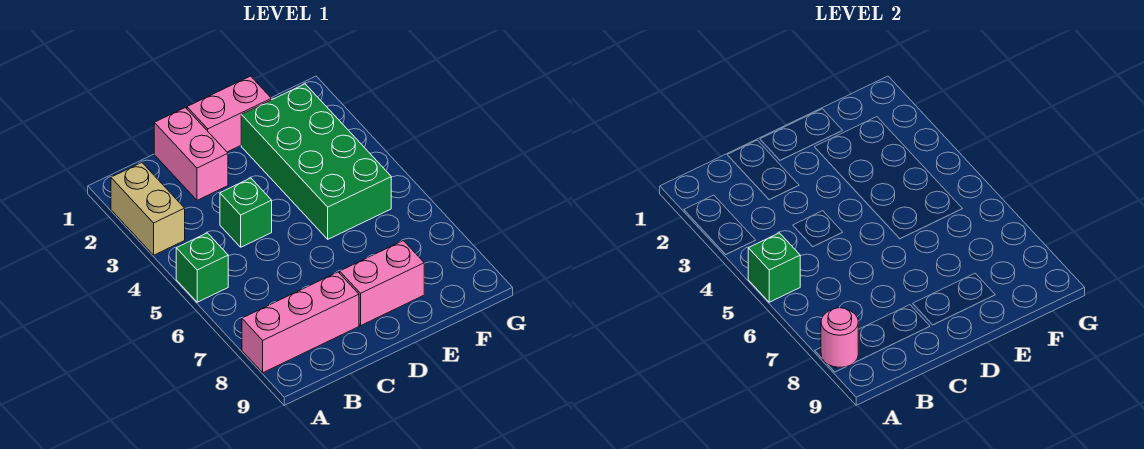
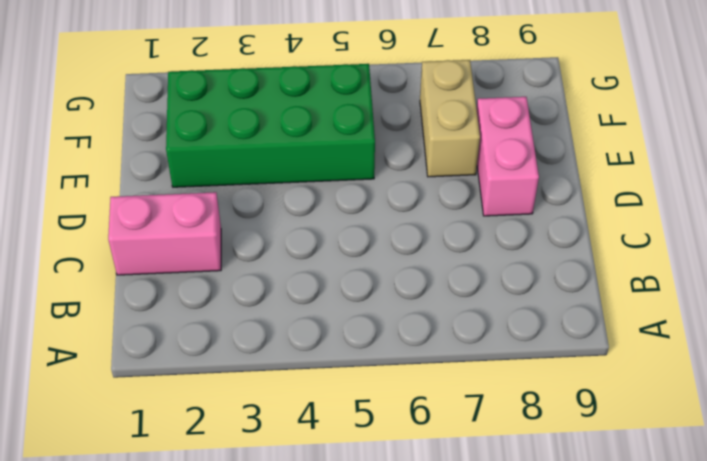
tan 1x2 brick [420,60,480,177] -> tan 1x2 brick turned to [111,163,185,255]
none -> green 1x1 brick [176,233,228,302]
none -> pink 1x3 brick [242,272,359,373]

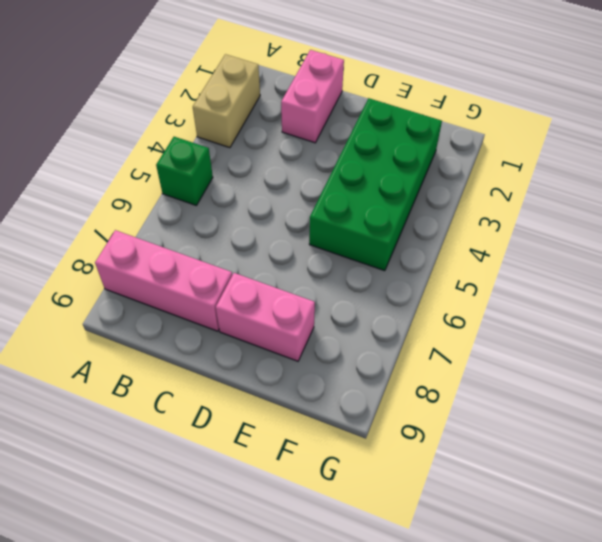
none -> green 1x1 brick [220,178,272,247]
none -> pink 1x2 brick [187,76,271,152]

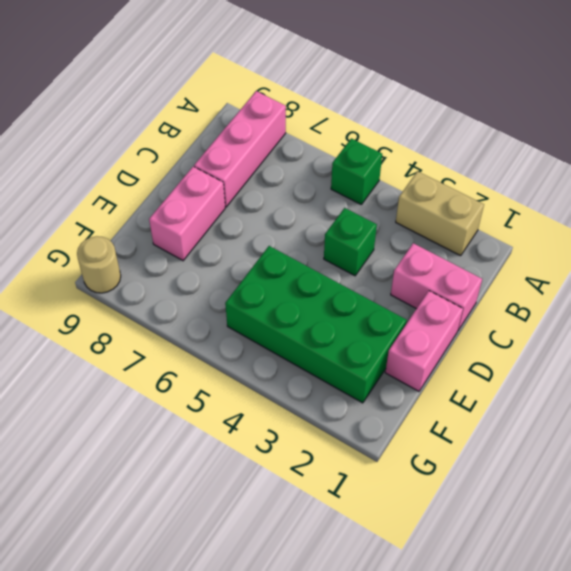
tan 1x1 round brick [77,236,121,293] -> none
none -> green 1x1 brick [748,233,800,302]
none -> pink 1x1 round brick [821,308,858,367]

